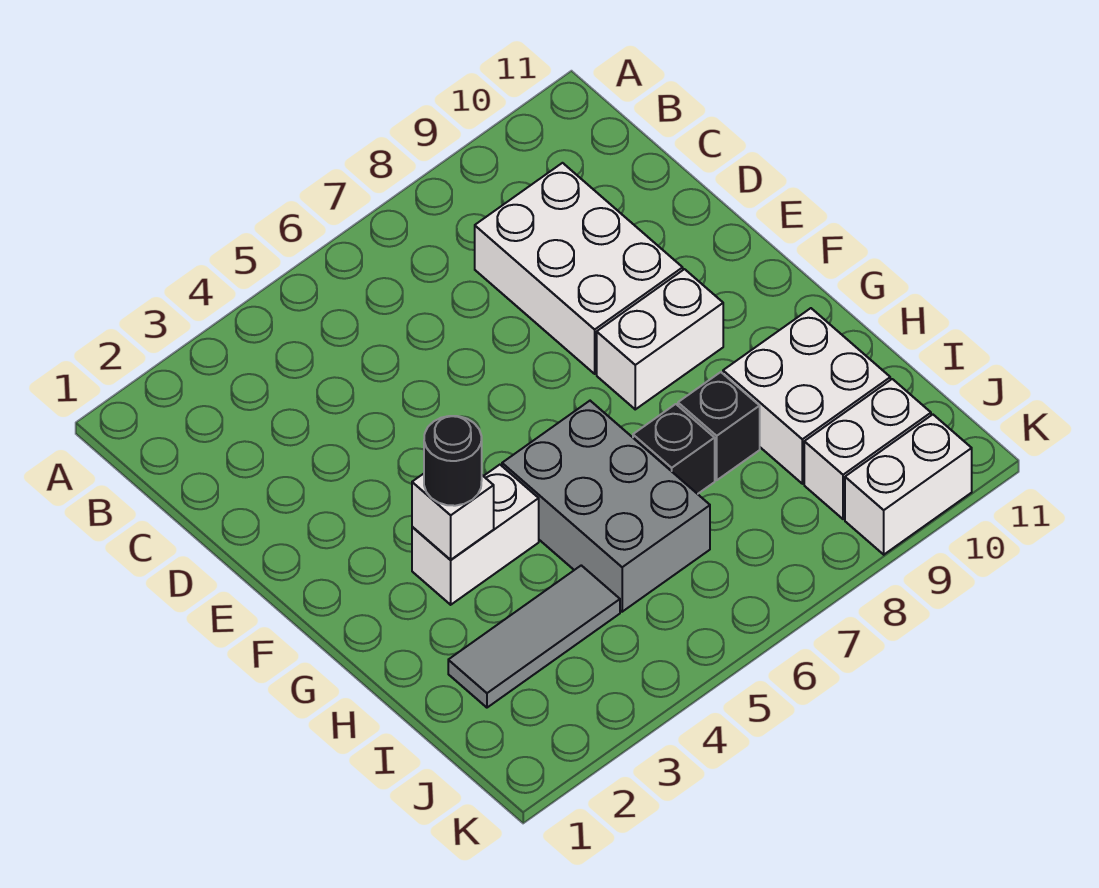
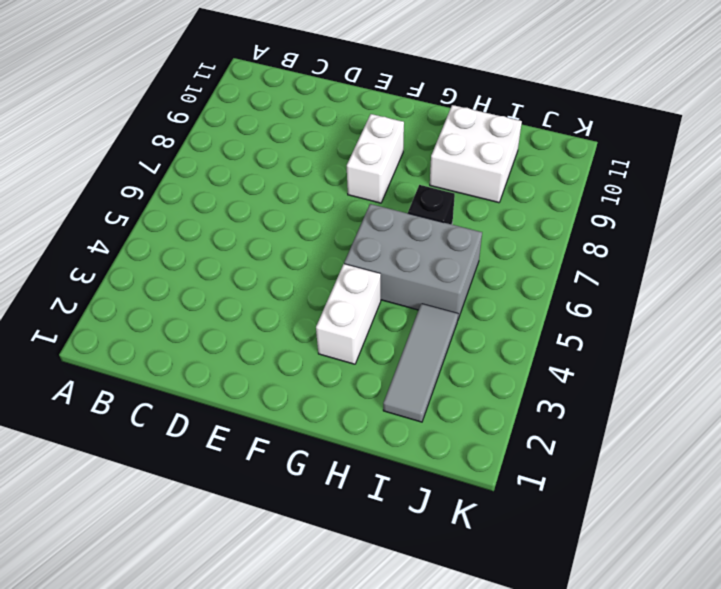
none -> white 2x3 brick [475,163,683,374]
none -> black 1x1 brick [678,372,760,480]
none -> white 1x2 brick [804,379,931,519]

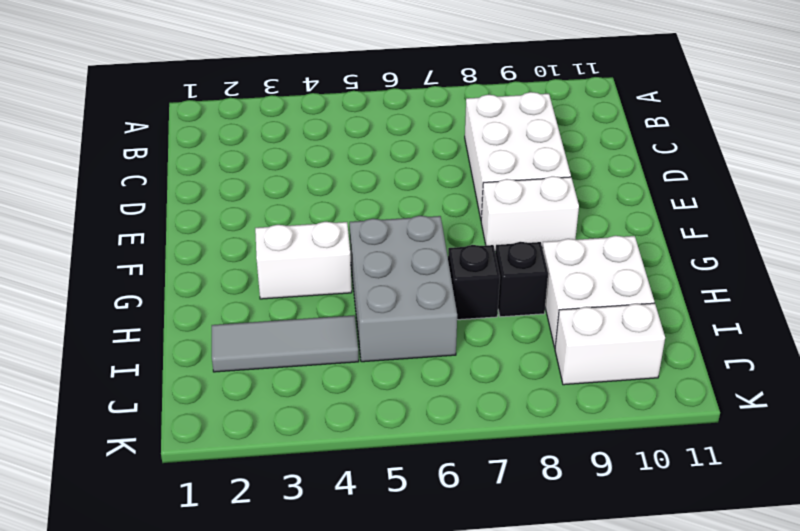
none -> white 1x2 brick [845,415,972,555]
none -> white 1x1 brick [412,474,494,560]
none -> black 1x1 round brick [424,416,482,506]

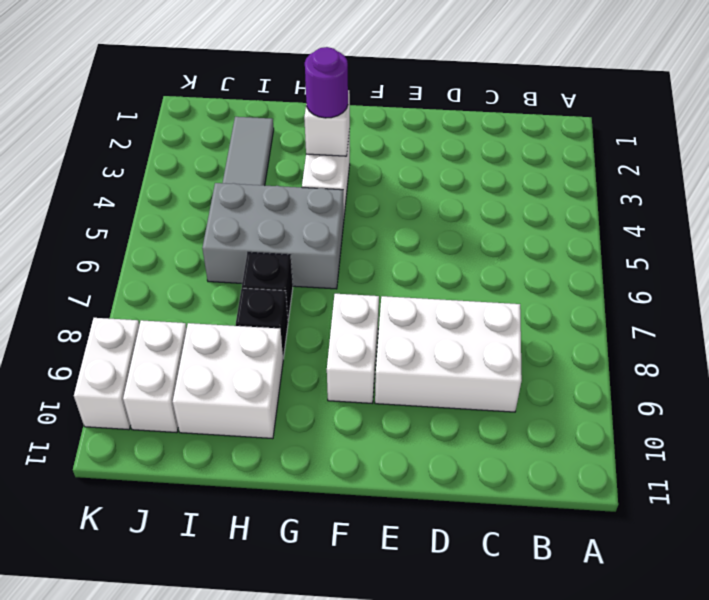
purple 1x1 round brick [305,47,348,118] -> black 1x1 round brick [424,416,482,506]

